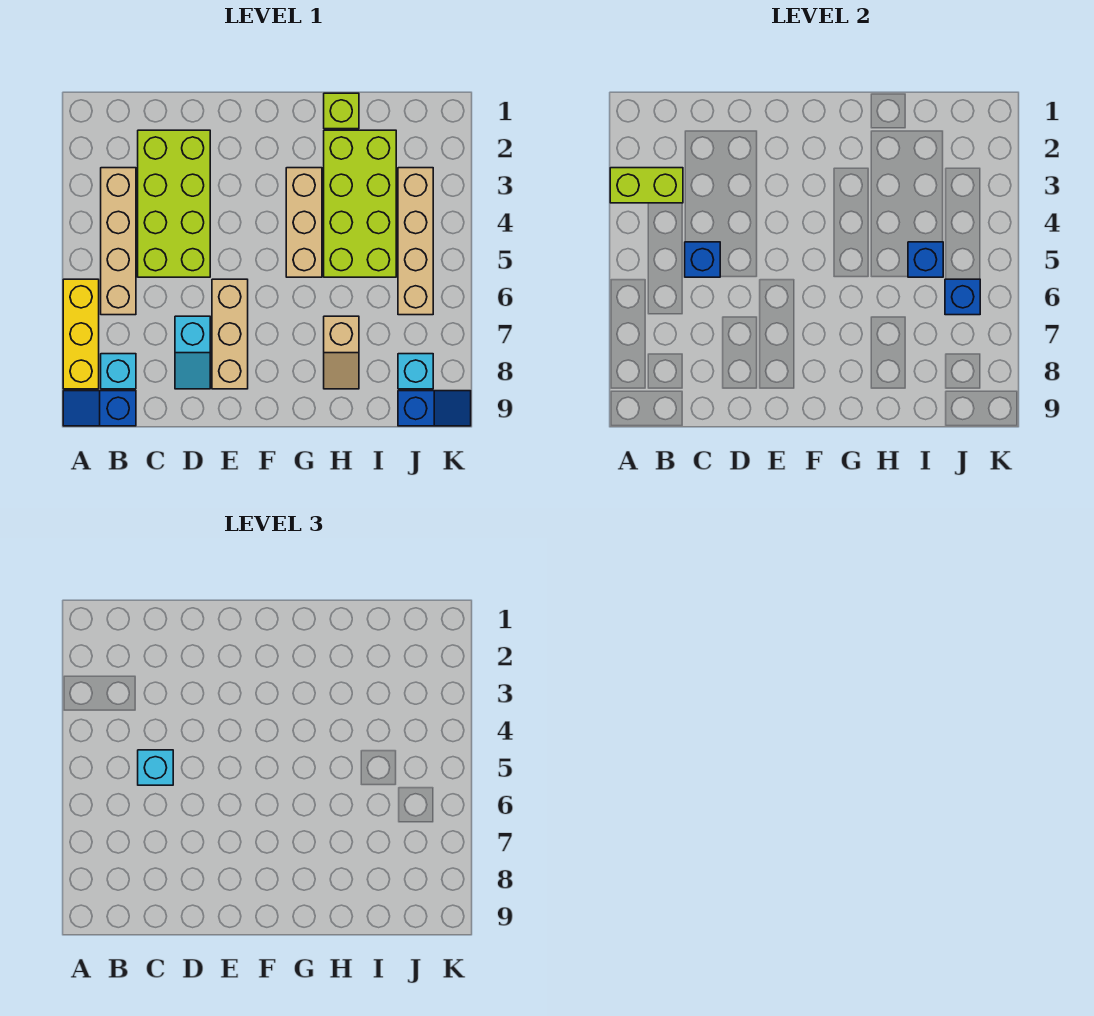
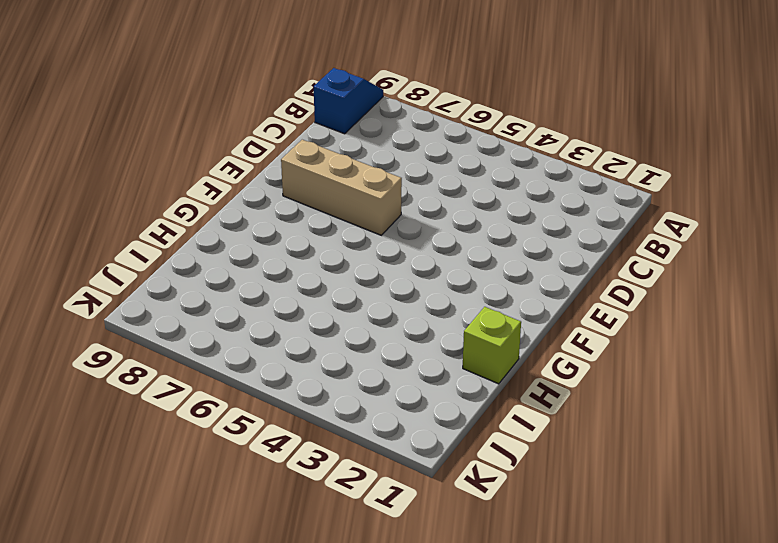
none -> yellow 1x3 brick [63,279,99,389]
none -> tan 1x4 brick [101,168,136,315]
none -> cyan 1x1 brick [101,354,136,389]

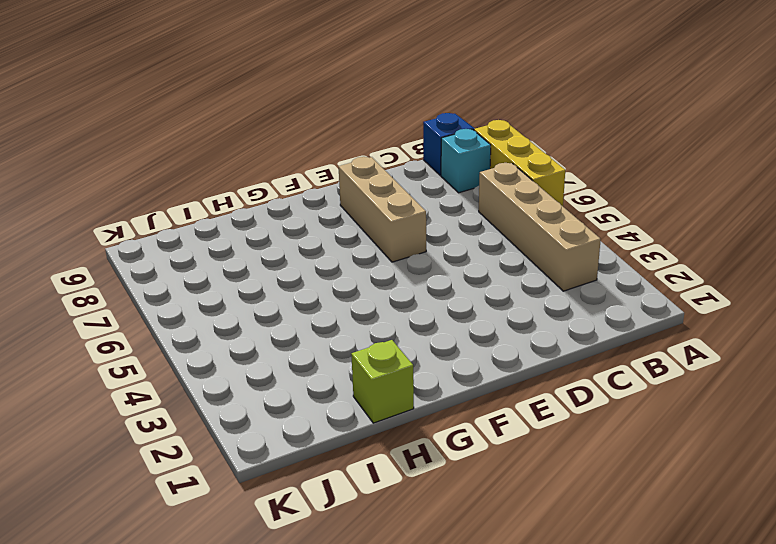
none -> lime 2x4 brick [138,130,210,277]
none -> cyan 1x2 slope [175,316,210,389]
none -> tan 1x3 brick [286,168,322,277]

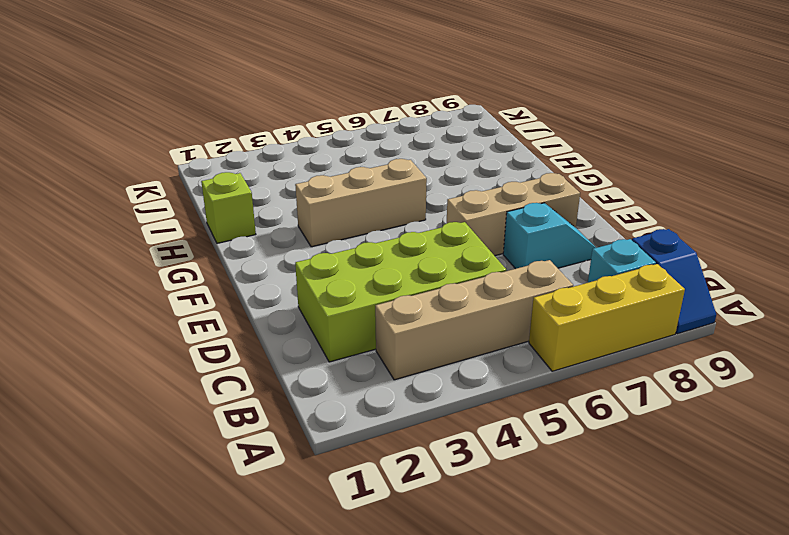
none -> lime 2x4 brick [324,130,396,277]
none -> tan 1x2 slope [324,316,359,389]
none -> tan 1x4 brick [398,168,433,315]

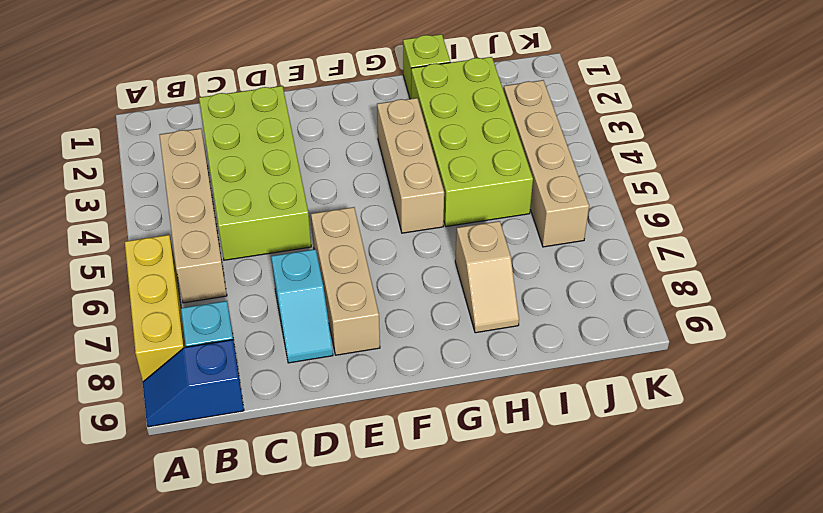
none -> cyan 1x1 brick [398,354,433,389]
none -> blue 1x2 slope [398,391,471,426]
none -> lime 1x2 brick [610,168,683,203]

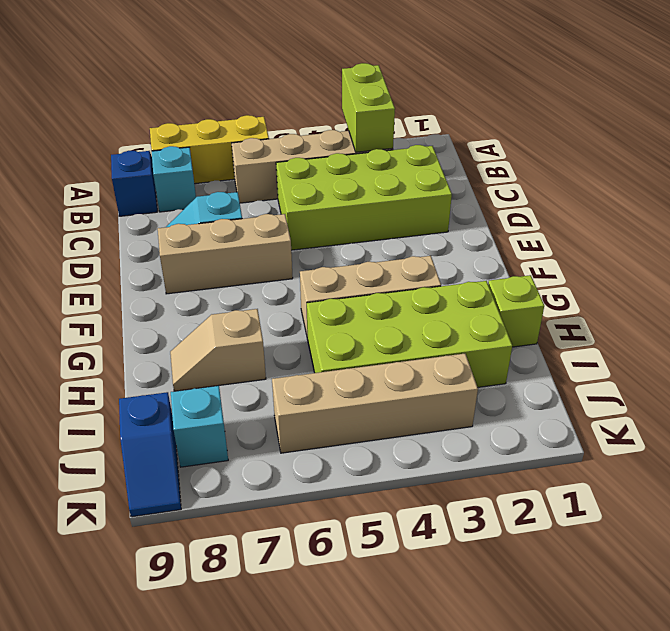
none -> blue 1x1 brick [685,242,720,277]
none -> blue 1x1 brick [908,242,943,277]
none -> blue 1x1 brick [945,279,980,315]

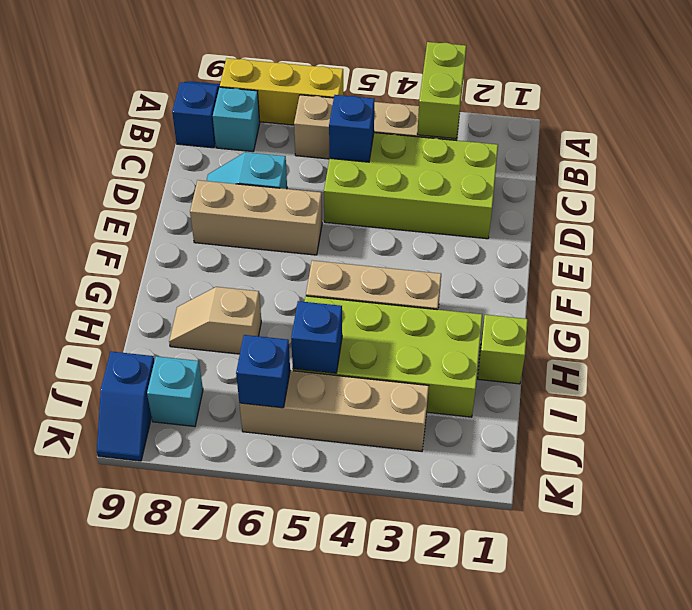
none -> cyan 1x1 brick [138,750,173,785]

